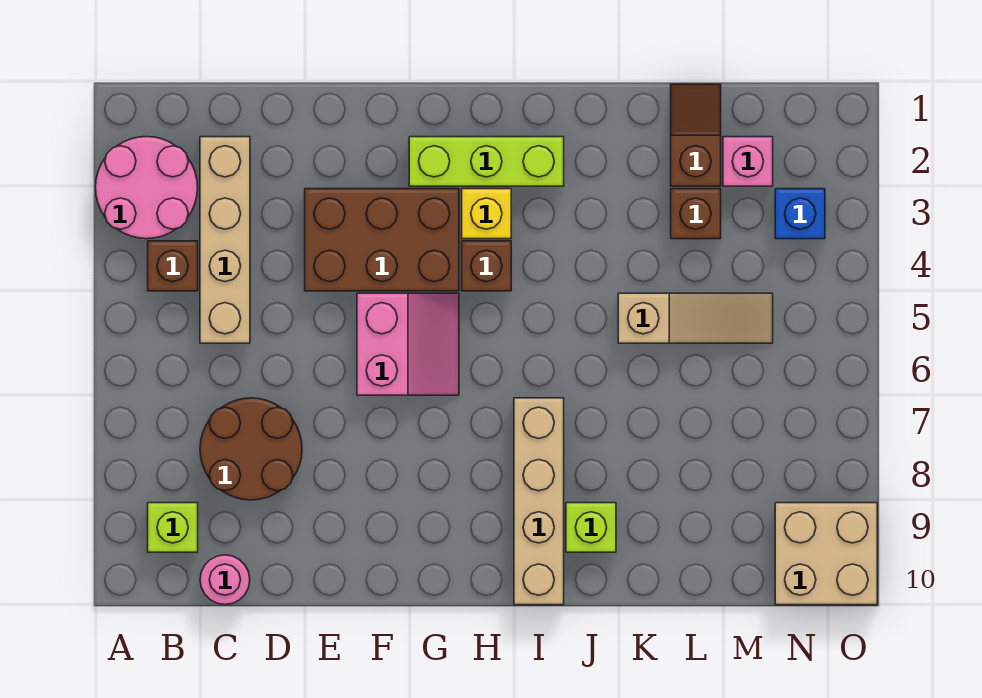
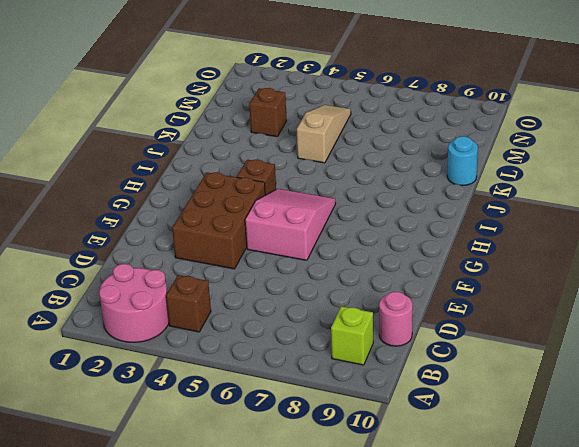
pink 2x3 slope [245,189,336,260] -> pink 2x2 slope [357,293,459,395]
cyan 1x1 round brick [447,136,478,186] -> none
none -> tan 1x4 brick [200,137,250,343]
none -> brown 2x2 round brick [200,398,302,500]
none -> lime 1x3 brick [409,137,564,186]

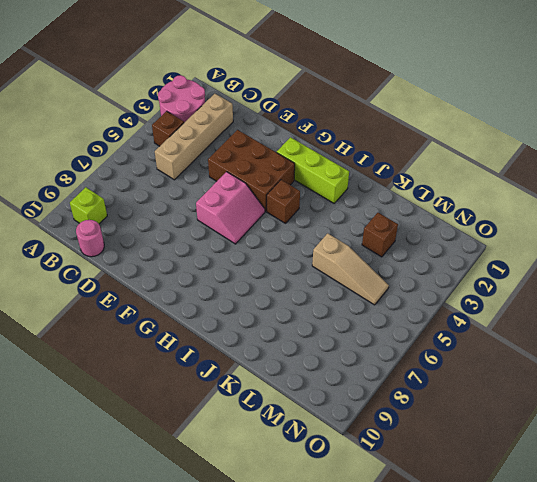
none -> brown 2x2 round brick [200,398,302,500]
none -> yellow 1x1 brick [462,189,511,239]
none -> tan 1x4 brick [514,398,564,605]

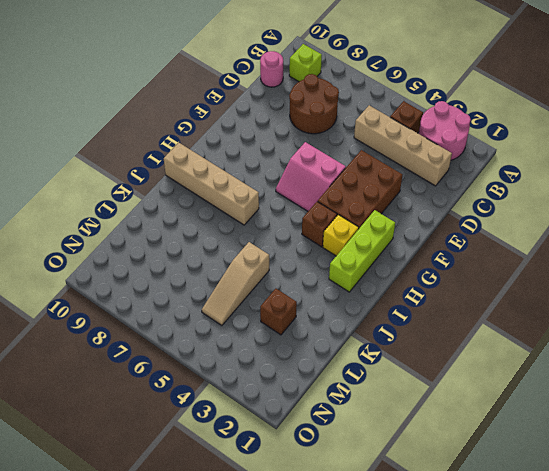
none -> lime 1x1 brick [566,503,616,552]
none -> brown 1x2 slope [671,84,721,186]
none -> pink 1x1 brick [723,137,773,186]

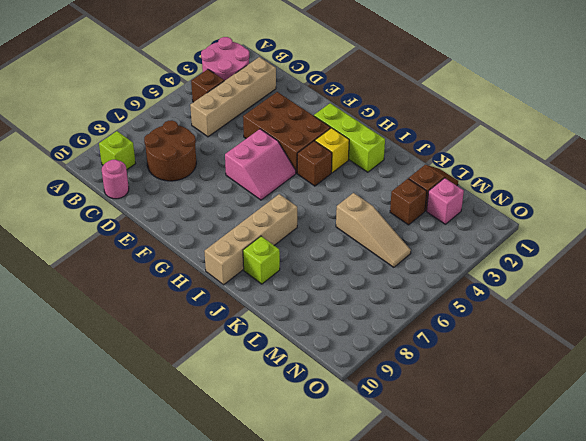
none -> blue 1x1 brick [775,189,825,239]
none -> tan 2x2 brick [775,503,877,605]

